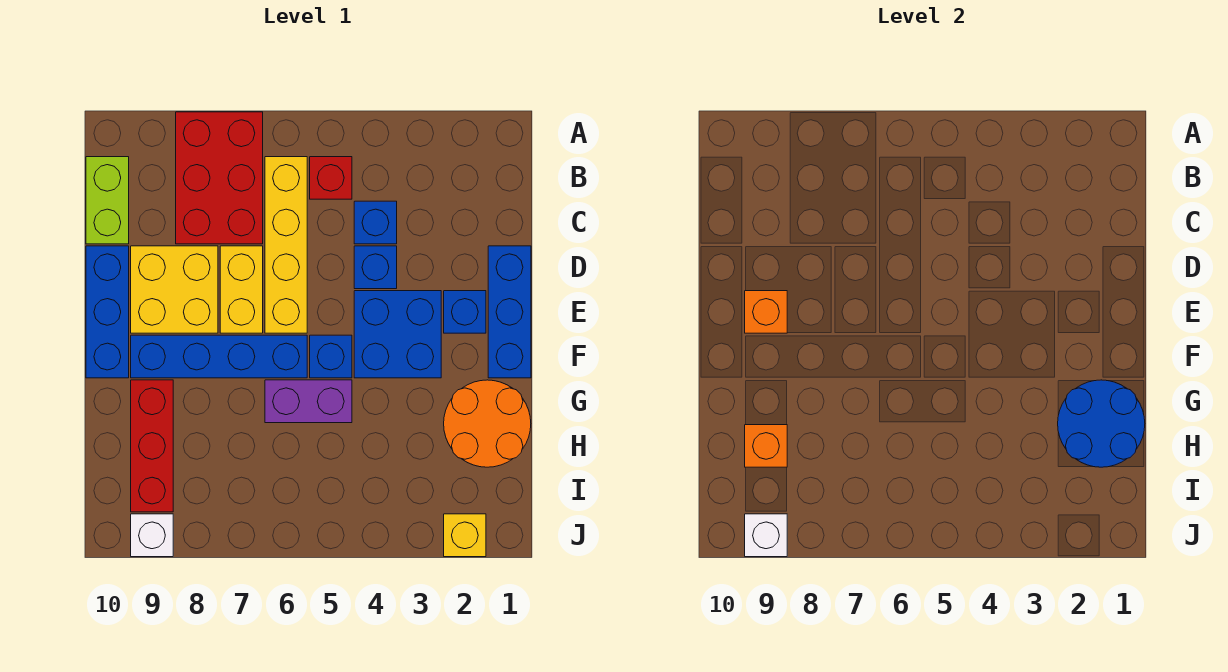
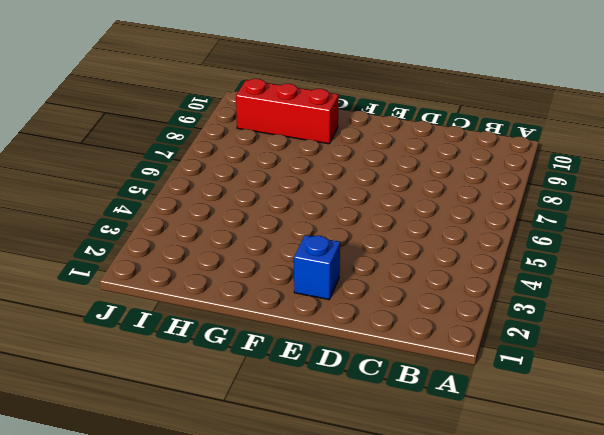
none -> red 2x3 brick [176,112,263,244]
none -> red 1x1 brick [310,157,352,199]
none -> yellow 1x4 brick [265,157,307,333]

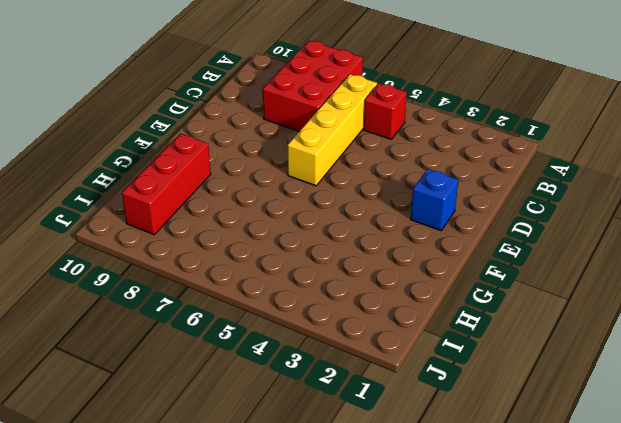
none -> lime 1x2 brick [86,157,129,244]
none -> blue 1x1 brick [354,201,397,244]
none -> blue 1x3 brick [488,246,531,378]

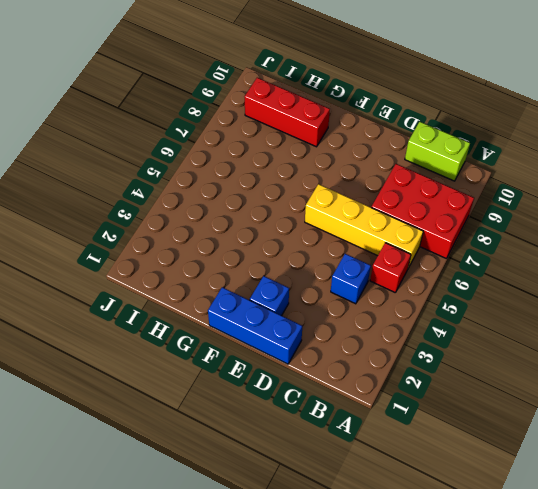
none -> blue 1x1 brick [354,246,397,289]
none -> yellow 1x2 brick [220,246,263,333]
none -> yellow 2x2 brick [131,246,218,333]

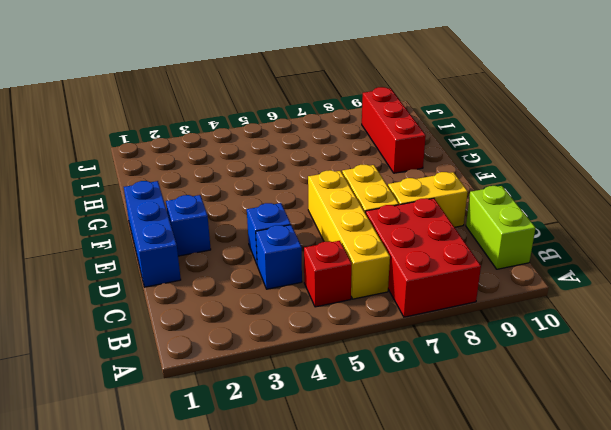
yellow 1x2 brick [388,172,468,227] -> yellow 2x2 brick [131,246,218,333]
none -> blue 1x3 brick [86,246,129,378]
none -> blue 2x2 brick [354,291,441,378]
none -> blue 1x1 brick [310,335,352,378]

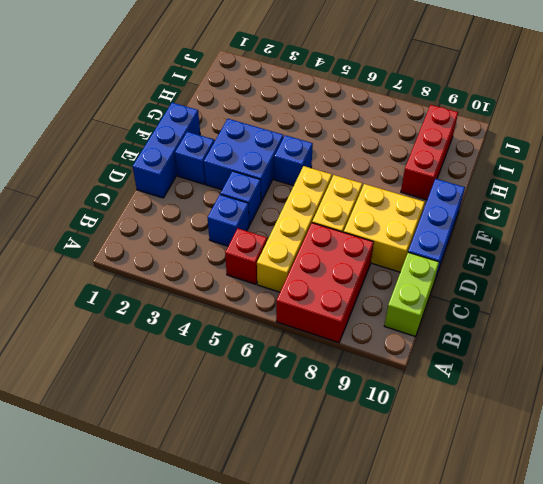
none -> blue 1x4 brick [131,335,307,378]
none -> orange 2x2 round brick [444,380,531,467]
none -> purple 1x2 brick [265,380,352,423]

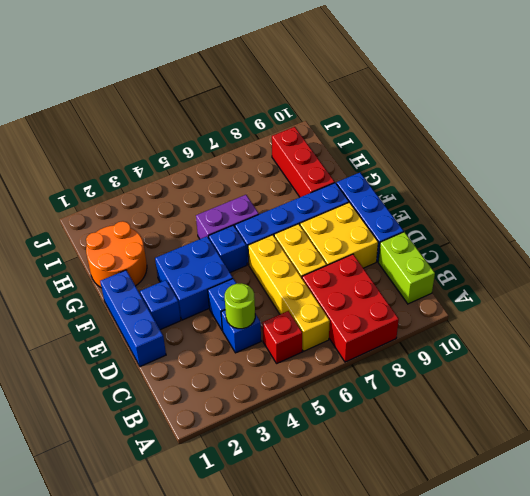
lime 1x1 round brick [225,283,255,329] -> none
none -> yellow 1x1 brick [444,514,486,557]
none -> white 1x1 brick [131,514,173,557]
none -> orange 1x1 brick [745,291,787,333]

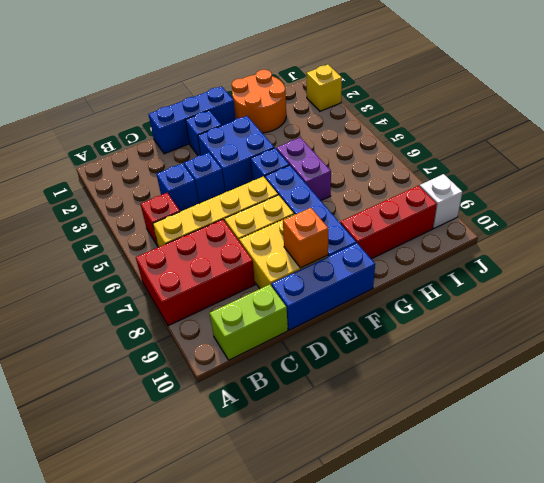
none -> blue 2x2 round brick [1058,380,1145,467]
none -> orange 1x1 brick [745,425,787,467]
none -> white 1x1 brick [745,514,787,557]

